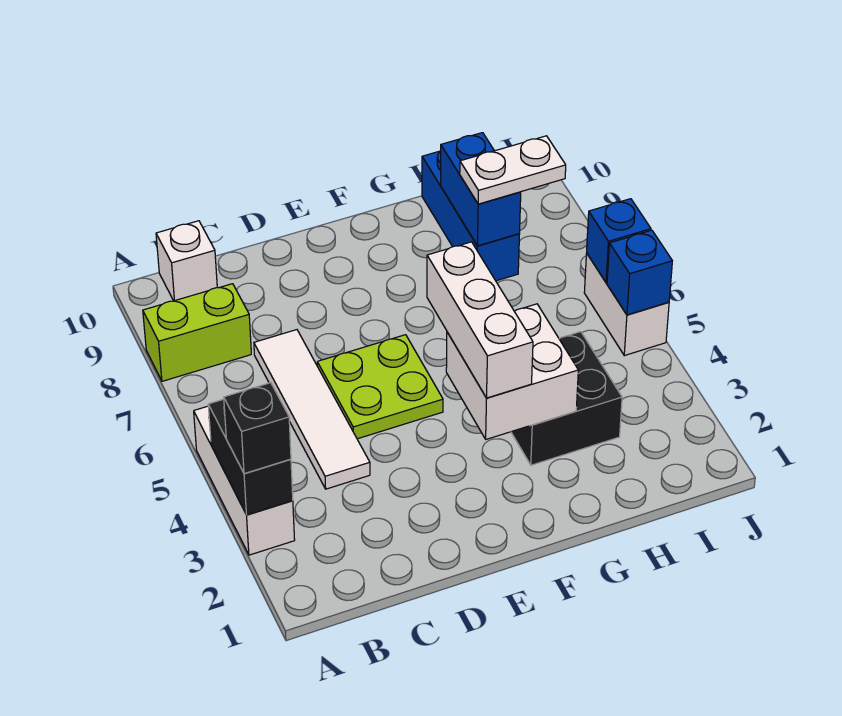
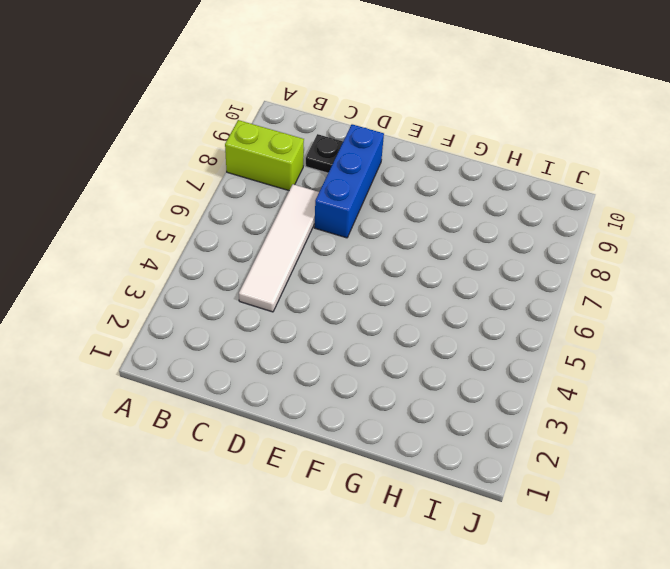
black 1x1 plate [306,134,343,173] -> none
blue 1x3 brick [314,124,384,238] -> blue 1x3 brick moved to [422,151,519,281]
none -> white 1x3 brick [194,406,295,555]
none -> white 1x1 brick [156,221,217,301]
none -> lime 2x2 plate [317,335,443,439]

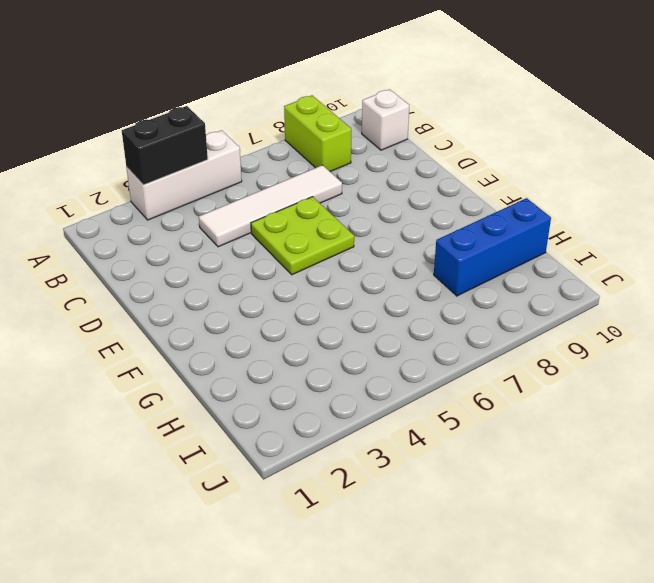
none -> black 2x2 brick [511,332,622,465]
none -> white 1x2 brick [584,253,669,356]
none -> white 2x2 brick [446,304,578,439]

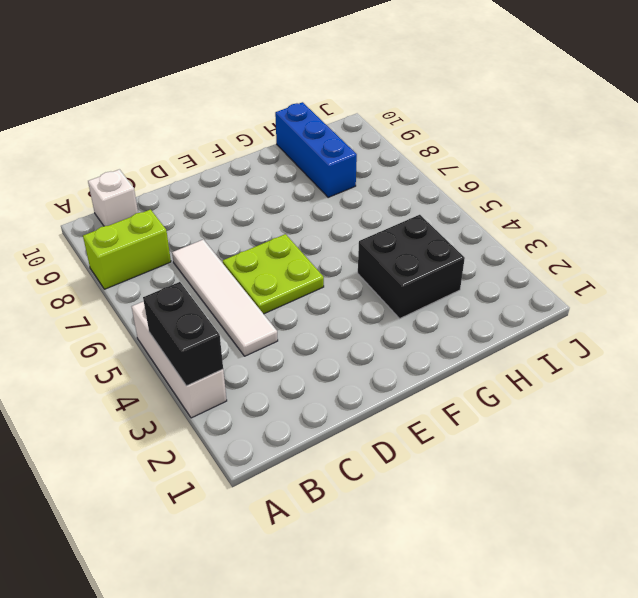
none -> white 1x2 brick [584,253,669,356]
none -> white 2x2 brick [446,304,578,439]
none -> blue 1x2 brick [441,133,521,246]

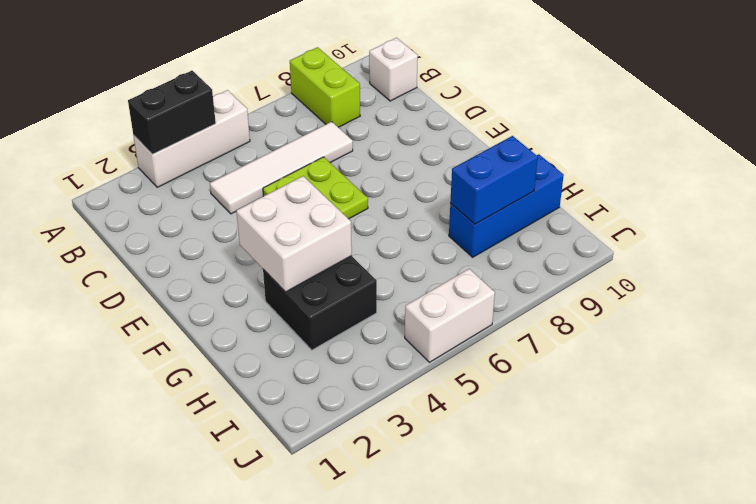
none -> blue 1x1 brick [607,230,672,315]
none -> blue 1x1 brick [587,199,651,283]
none -> black 1x1 brick [224,383,291,474]

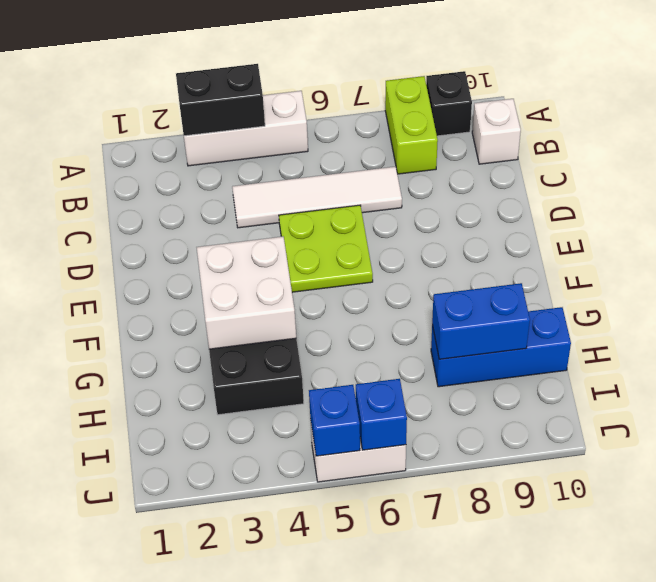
black 1x1 brick [426,71,472,136] -> black 1x1 brick moved to [224,383,291,474]
none -> white 1x3 brick [427,242,533,398]
none -> white 1x2 plate [460,136,566,204]

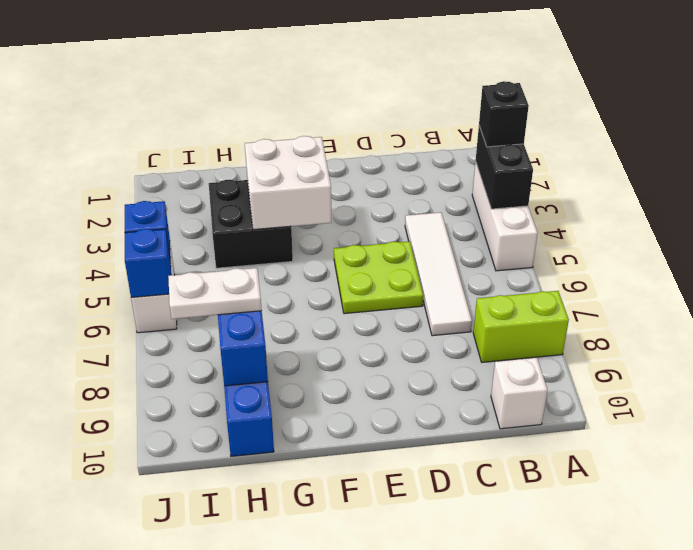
none -> white 1x3 brick [427,242,533,398]

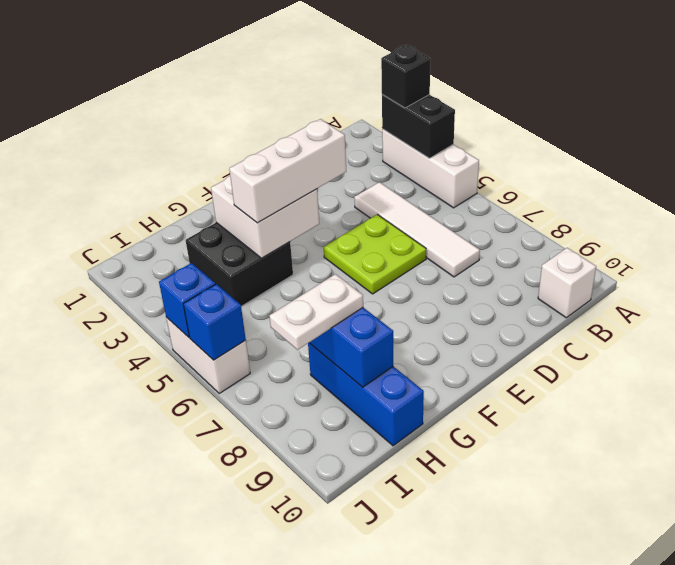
white 1x3 brick [229,119,346,223] -> white 1x3 brick turned to [427,242,533,398]
none -> lime 1x2 brick [143,284,251,381]

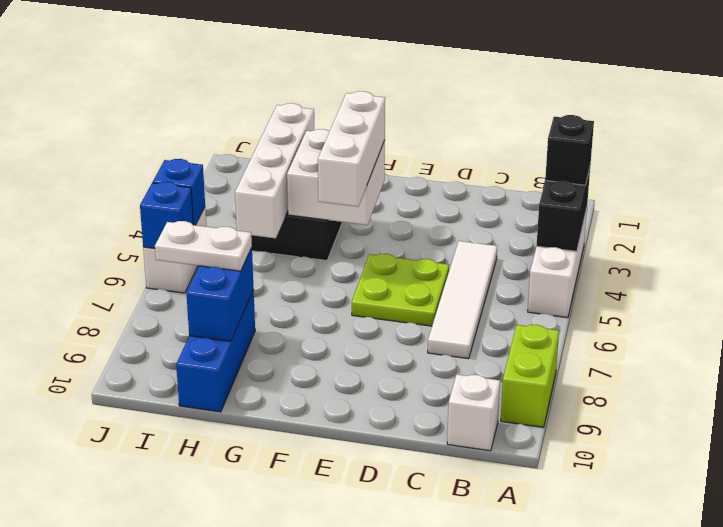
lime 1x2 brick [501,325,559,427] -> lime 1x2 brick turned to [143,284,251,381]
white 1x4 brick [235,103,314,238] -> none

